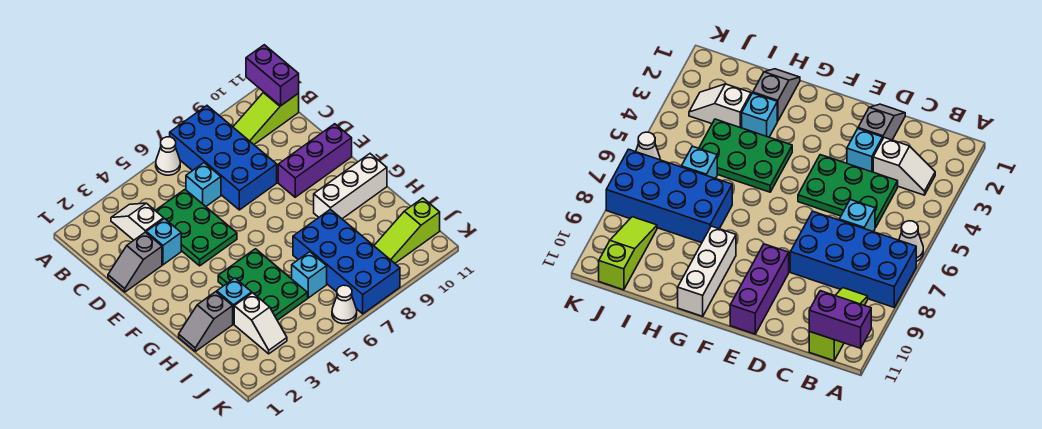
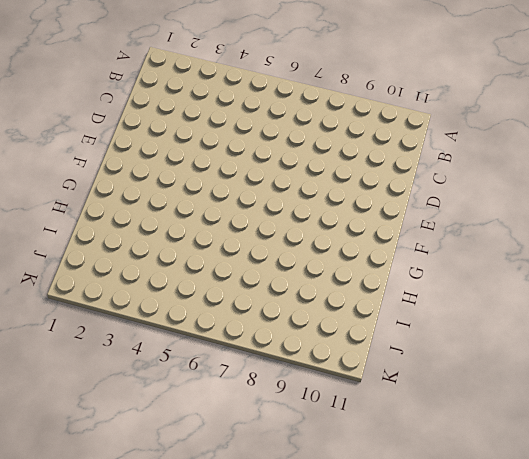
none -> white 1x1 cone [156,137,180,175]
none -> blue 2x4 brick [170,106,277,210]
none -> white 1x2 slope [111,203,164,240]

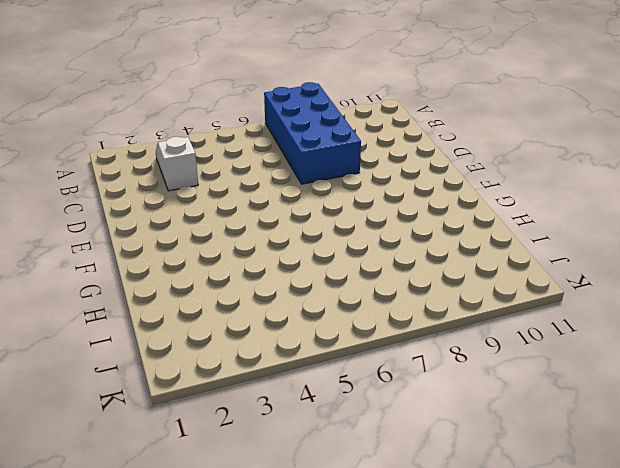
none -> white 1x1 cone [156,137,180,175]
none -> lime 1x3 slope [233,92,299,144]
none -> green 2x3 plate [155,190,237,266]

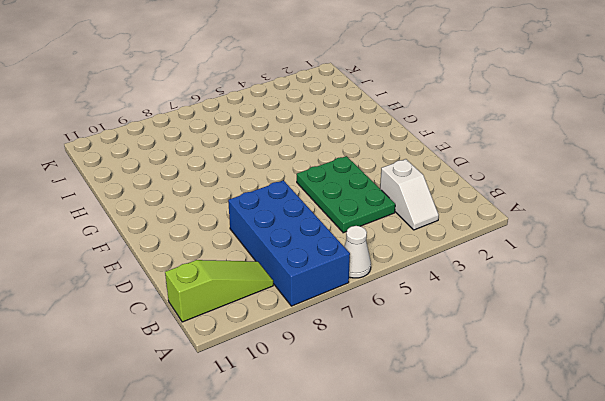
none -> cyan 1x1 brick [186,163,221,207]
none -> grey 1x2 slope [108,232,162,292]
none -> cyan 1x1 brick [146,219,181,265]

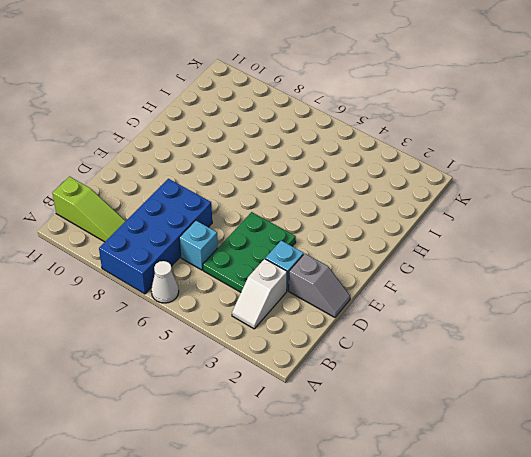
none -> purple 1x3 brick [278,124,352,197]
none -> green 2x3 plate [218,249,308,320]
none -> white 1x3 brick [314,154,387,219]

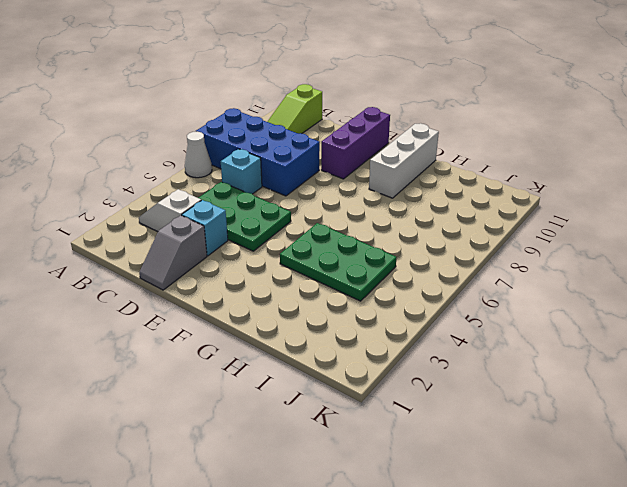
none -> grey 1x2 slope [179,292,233,351]
none -> cyan 1x1 brick [217,278,252,324]
none -> blue 2x4 brick [293,209,400,314]

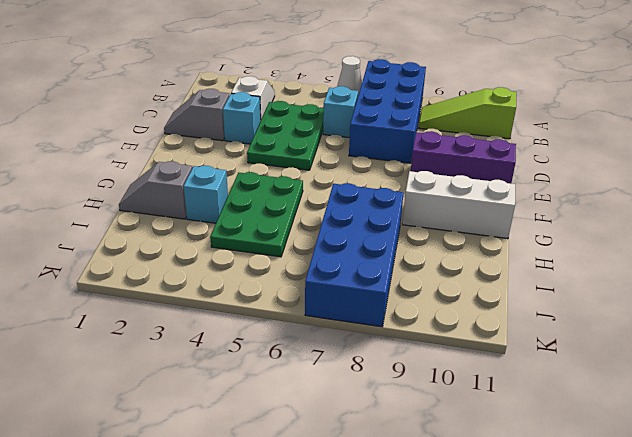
none -> white 1x2 slope [234,293,287,354]
none -> cyan 1x1 brick [292,252,327,298]
none -> lime 1x3 slope [374,198,440,263]

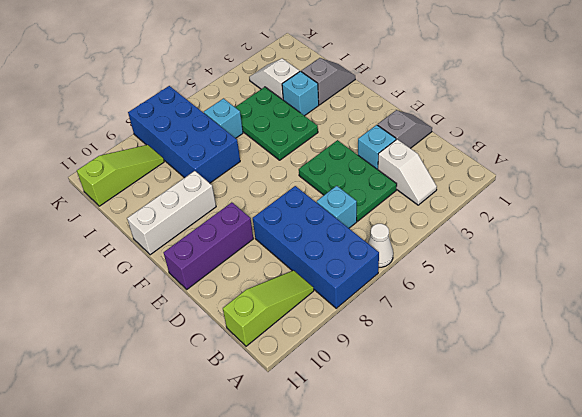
none -> white 1x1 cone [332,285,357,324]
none -> purple 1x2 brick [246,45,299,106]

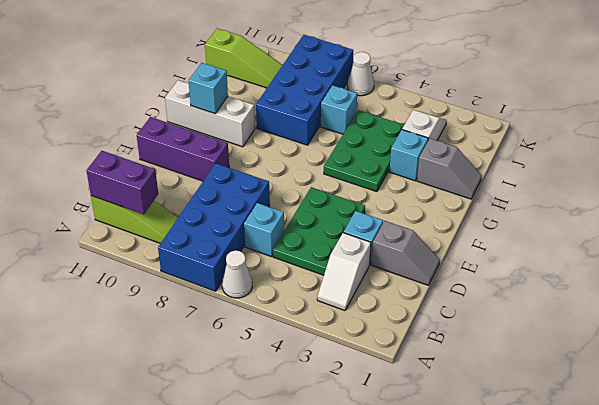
purple 1x2 brick [86,151,158,214] -> purple 1x2 brick turned to [246,45,299,106]
cyan 1x1 brick [189,63,228,113] -> none

